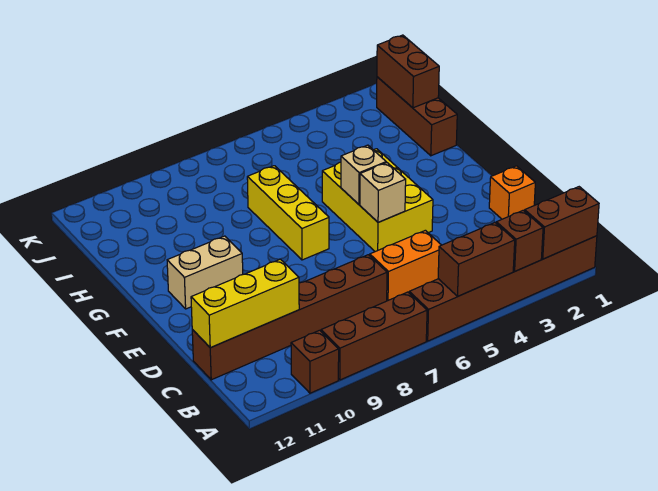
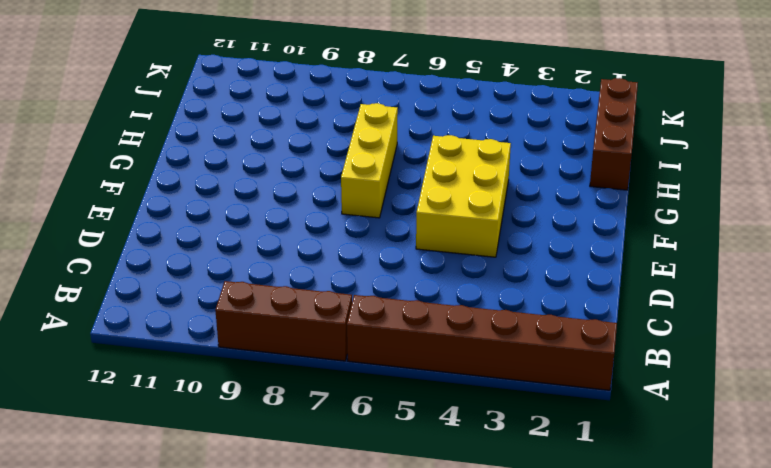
none -> brown 1x1 brick [291,330,339,393]
none -> orange 1x2 brick [370,230,441,301]
none -> brown 1x6 brick [192,255,387,380]

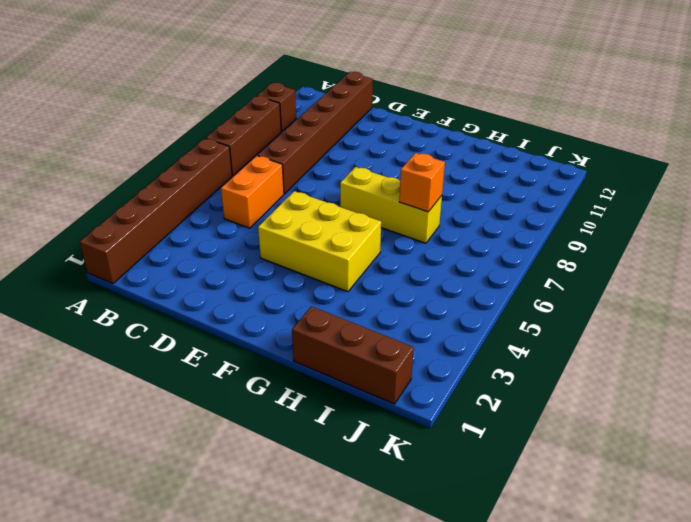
orange 1x1 brick [399,153,445,212] -> orange 1x1 brick moved to [489,166,535,219]
none -> tan 1x2 brick [167,236,243,309]
none -> brown 1x2 brick [525,187,599,259]
none -> brown 1x1 brick [496,210,543,271]

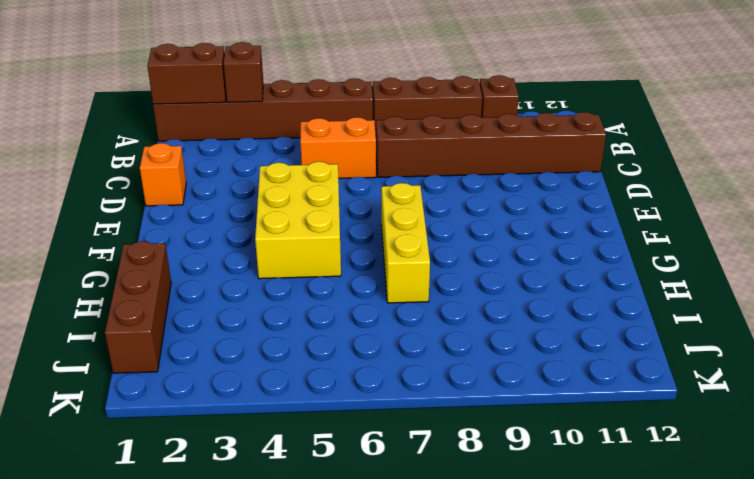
none -> tan 1x2 brick [167,236,243,309]
none -> brown 1x2 brick [438,222,515,296]
none -> yellow 1x3 brick [191,259,299,348]

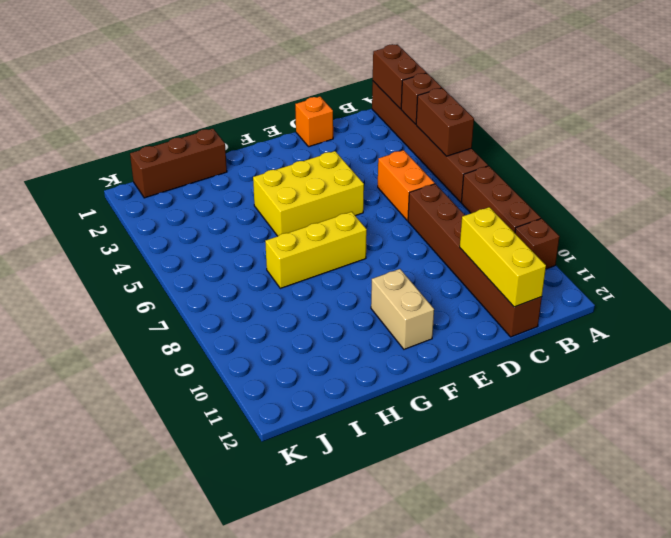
none -> tan 1x1 brick [360,163,406,222]
none -> tan 1x1 brick [341,145,386,204]
none -> brown 1x2 brick [377,35,439,108]

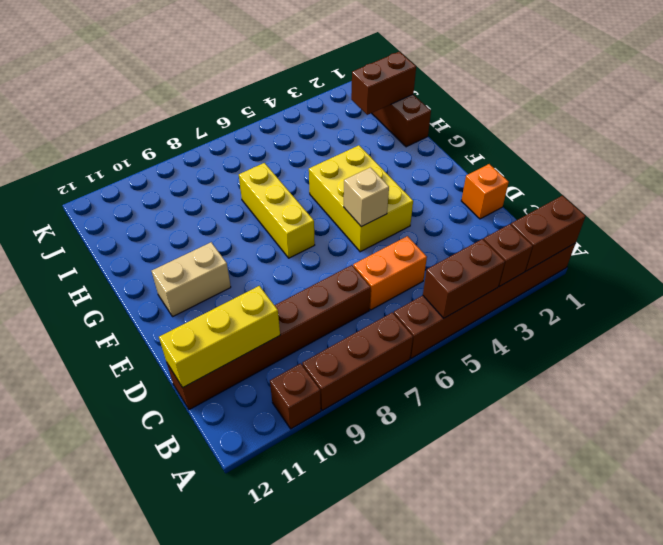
brown 1x2 brick [351,52,416,115] -> brown 1x2 brick turned to [377,35,439,108]
none -> tan 1x1 brick [341,145,386,204]

